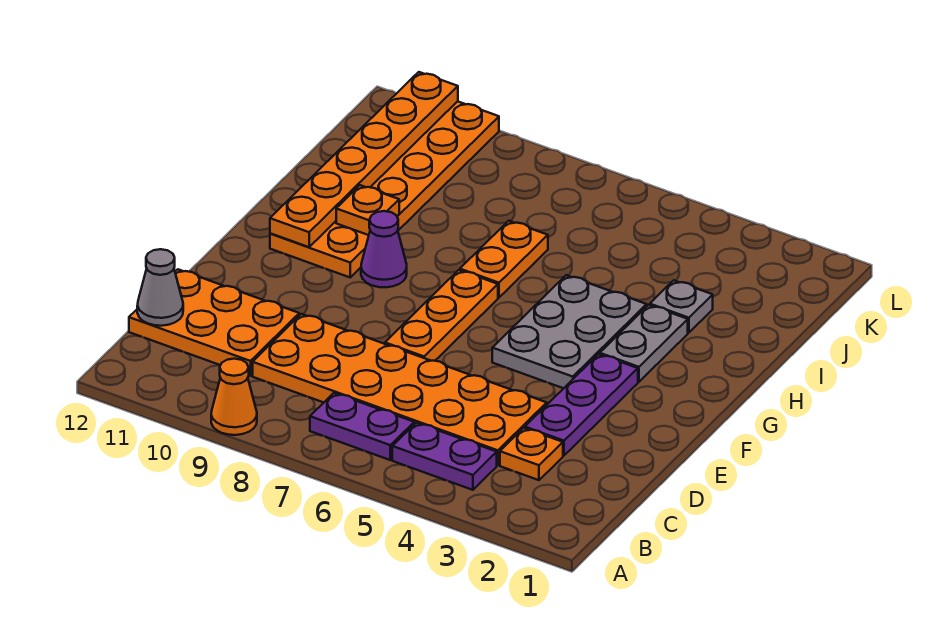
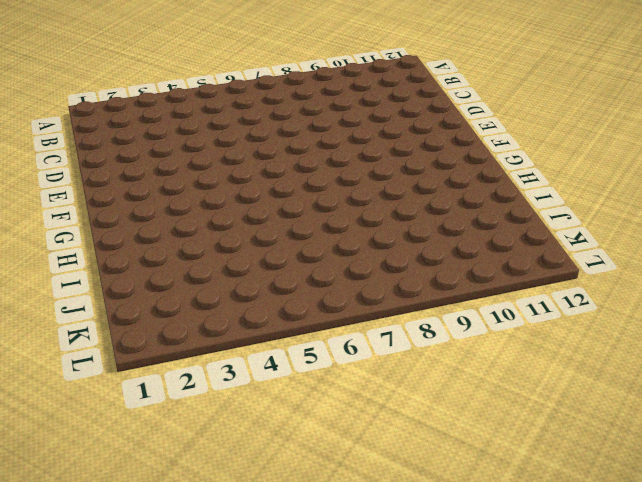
none -> orange 1x1 cone [211,359,257,435]
none -> purple 1x2 plate [392,423,497,490]
none -> purple 1x2 plate [310,393,414,460]

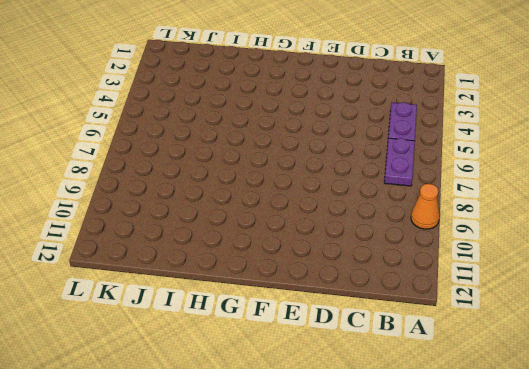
none -> orange 1x1 plate [500,428,563,480]
none -> orange 2x6 plate [253,314,547,465]
none -> orange 2x3 plate [129,269,299,376]

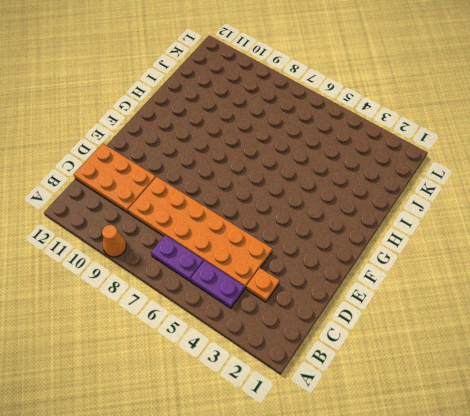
none -> purple 1x3 plate [525,354,638,456]
none -> orange 1x3 plate [385,270,498,361]
none -> grey 2x3 plate [492,275,647,388]

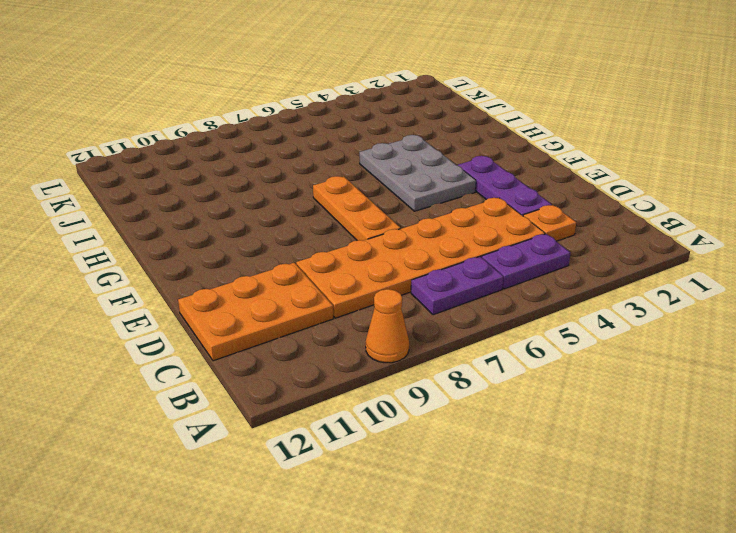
none -> grey 1x2 plate [600,305,688,382]
none -> purple 1x1 cone [361,211,407,287]
none -> orange 2x6 plate [270,101,499,277]

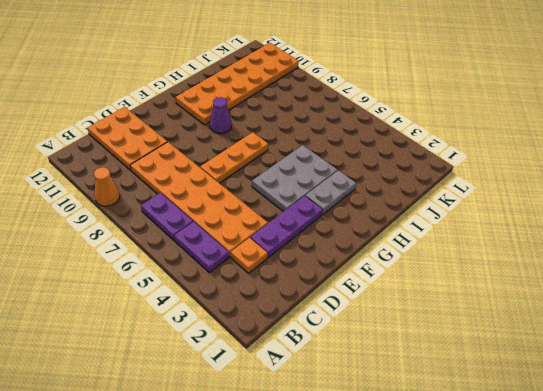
none -> orange 1x2 plate [460,221,548,298]
none -> grey 1x1 plate [650,280,713,333]
none -> grey 1x1 cone [137,249,183,326]

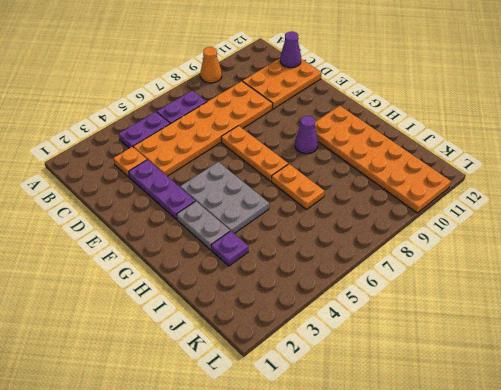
purple 1x1 cone [280,32,301,68] -> grey 1x1 cone [137,249,183,326]
purple 1x1 plate [211,231,248,266] -> grey 1x1 plate [650,280,713,333]
none -> orange 1x6 plate [270,72,458,247]
none -> orange 1x1 plate [336,185,399,235]

